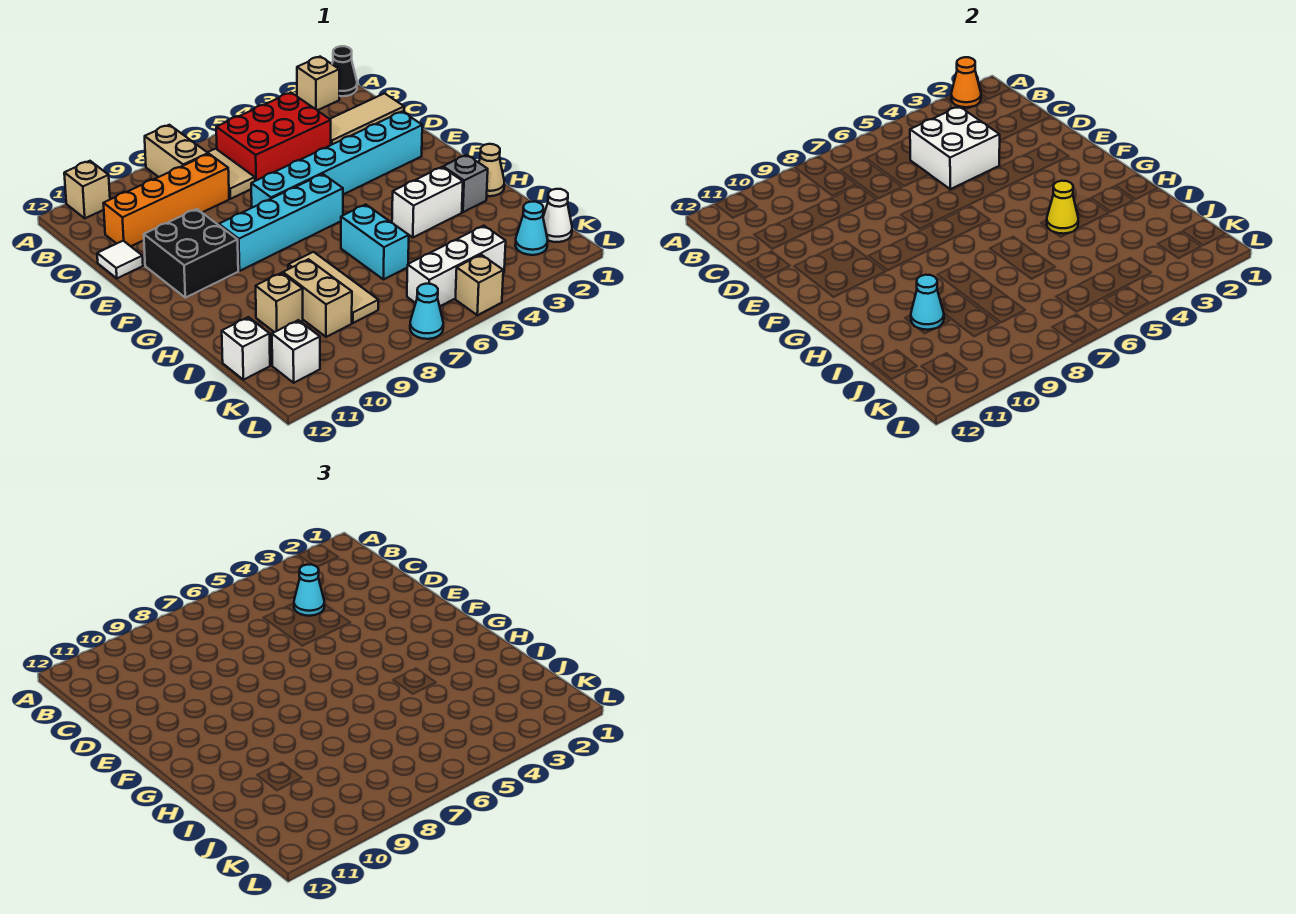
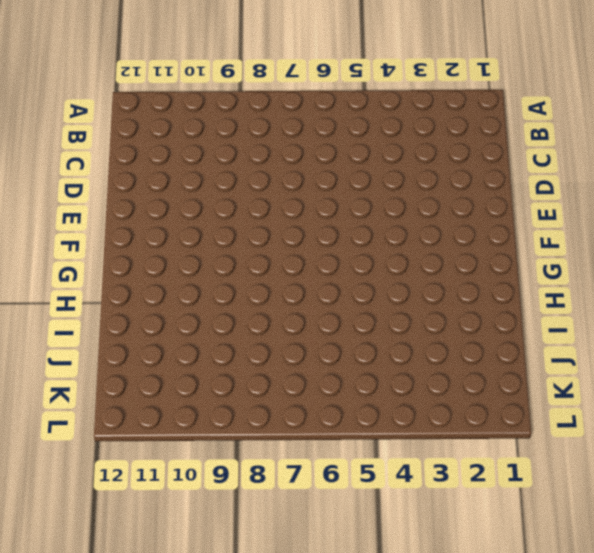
none -> black 1x1 cone [332,46,357,96]
none -> tan 1x1 brick [297,57,339,110]
none -> tan 1x2 brick [145,125,208,177]
none -> tan 1x1 brick [64,161,110,218]

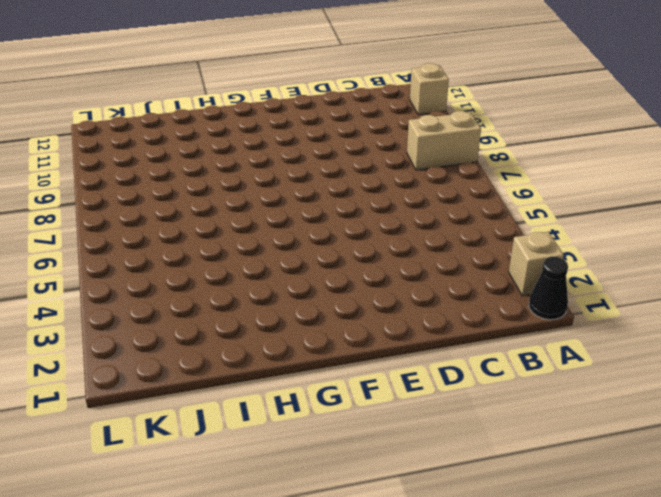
none -> red 2x3 brick [216,93,331,181]
none -> tan 1x2 tile [208,149,255,199]
none -> tan 1x3 tile [330,93,404,145]
none -> orange 1x4 brick [103,154,229,246]

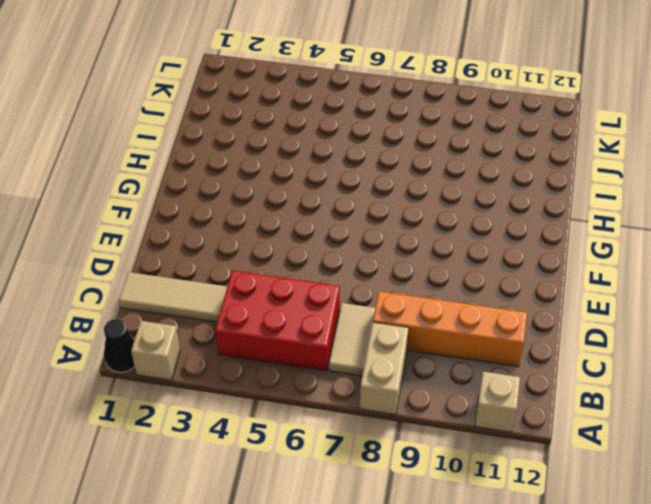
none -> white 1x1 tile [97,241,143,278]
none -> cyan 1x6 brick [251,112,422,208]
none -> black 2x2 brick [144,209,238,298]
none -> cyan 1x4 brick [219,174,343,271]

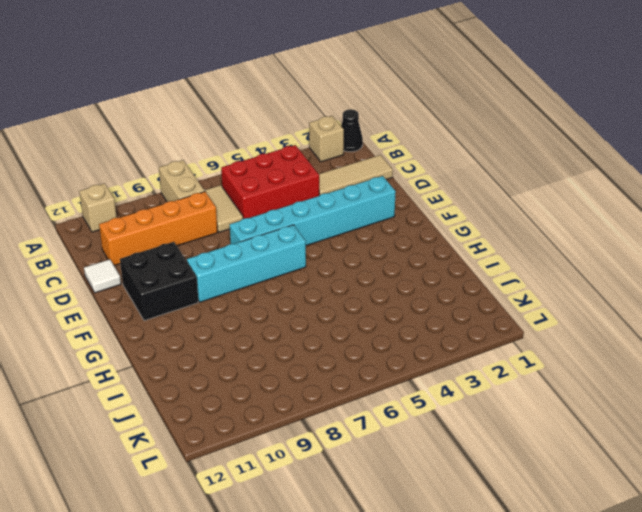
none -> tan 1x1 cone [479,144,504,196]
none -> grey 1x1 brick [443,155,488,212]
none -> white 1x2 brick [392,167,463,238]
none -> cyan 1x2 brick [341,204,409,280]

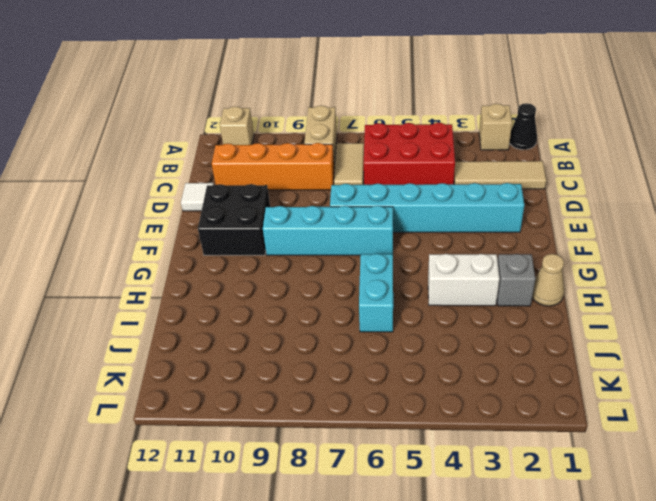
none -> tan 1x3 tile [288,252,378,323]
none -> tan 1x2 brick [283,259,352,337]
none -> tan 1x1 brick [256,273,303,332]
none -> white 1x1 brick [222,317,270,380]

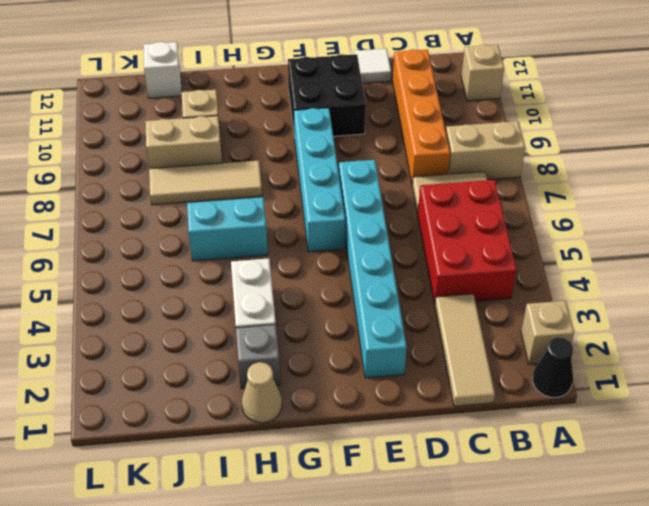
none -> white 1x1 cone [543,189,572,242]
none -> cyan 1x1 cone [515,202,548,255]
none -> white 1x3 brick [407,226,506,306]
none -> white 1x1 brick [272,320,320,383]

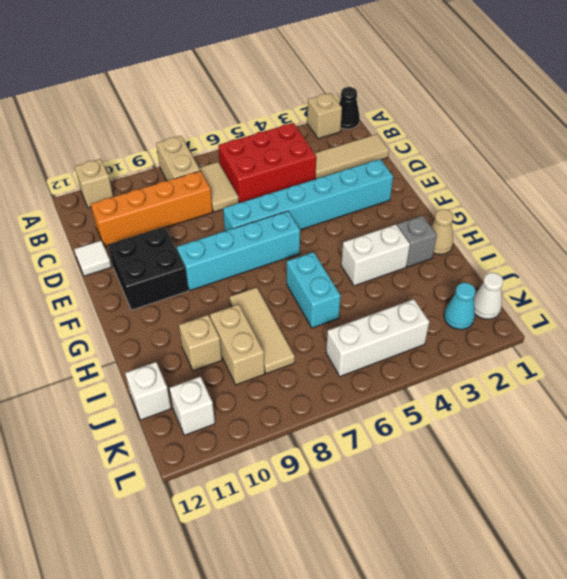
none -> tan 1x1 brick [455,255,503,315]
none -> cyan 1x1 cone [410,284,443,339]
none -> orange 1x1 cone [951,57,981,107]
none -> white 2x2 brick [910,106,1000,189]

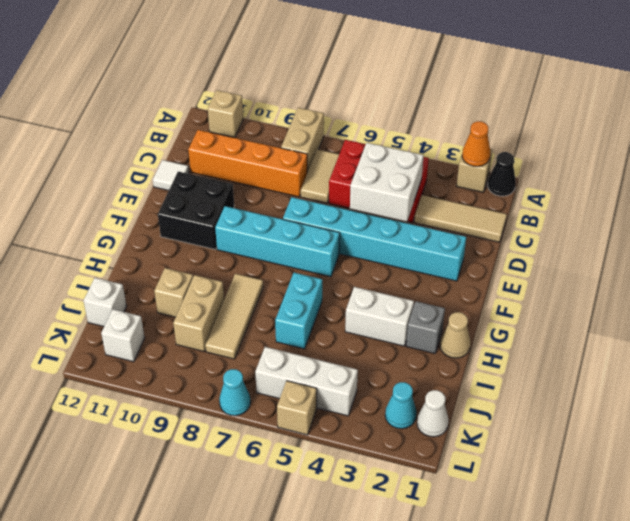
none -> yellow 1x1 cone [1047,181,1078,234]
none -> cyan 1x1 cone [911,275,944,330]
none -> cyan 1x1 cone [294,564,324,616]

